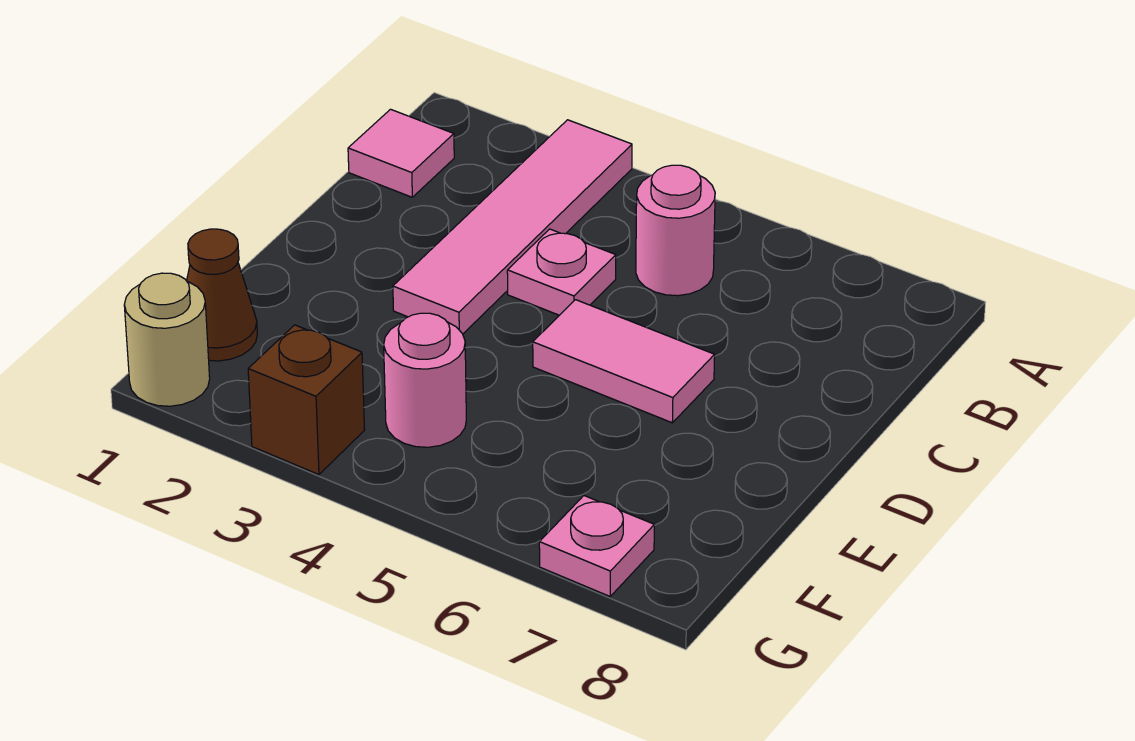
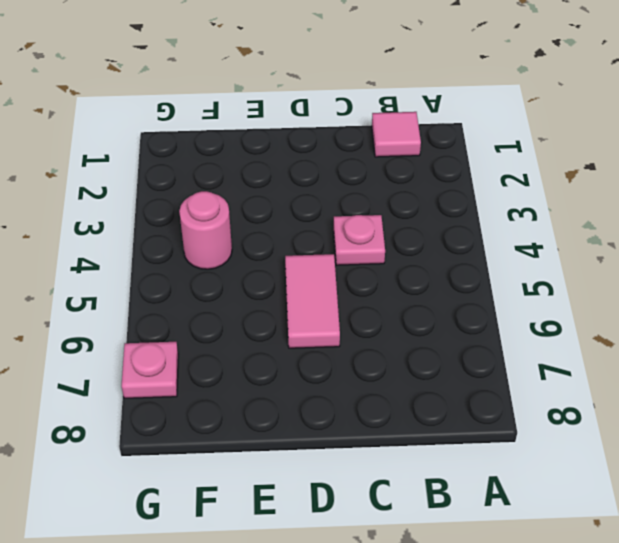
none -> pink 1x4 tile [393,120,632,334]
none -> pink 1x1 round brick [636,165,715,296]

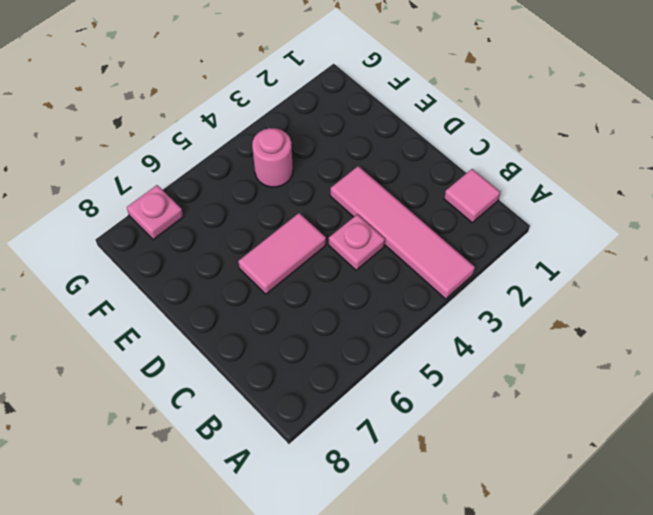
none -> pink 1x1 round brick [636,165,715,296]
none -> brown 1x1 cone [187,229,257,361]

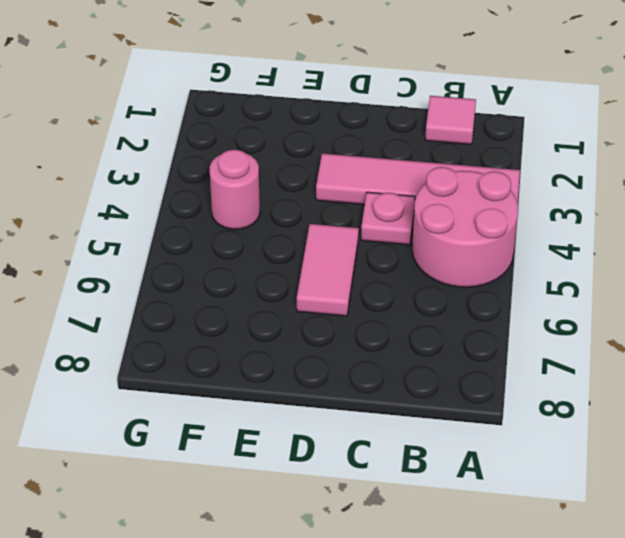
pink 2x2 round brick [412,167,518,287] -> pink 1x1 round brick [636,165,715,296]
none -> brown 1x1 cone [187,229,257,361]
none -> tan 1x1 round brick [124,273,210,406]

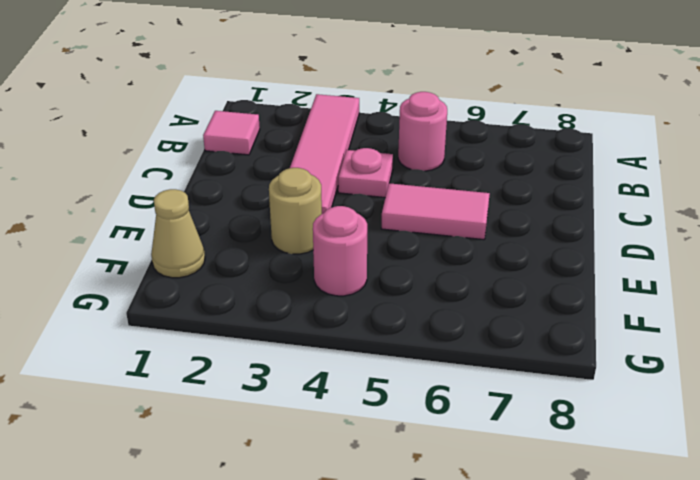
tan 1x1 round brick [269,168,322,254] -> tan 1x1 round brick moved to [124,273,210,406]
tan 1x1 cone [151,189,205,278] -> brown 1x1 cone [187,229,257,361]
none -> brown 1x1 brick [248,325,365,475]
none -> pink 1x1 plate [539,496,654,596]

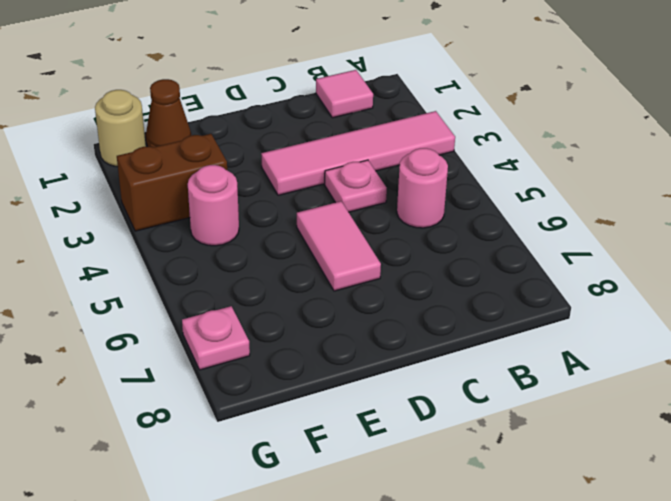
brown 1x2 brick [117,134,227,231] -> brown 1x1 brick [248,325,365,475]

